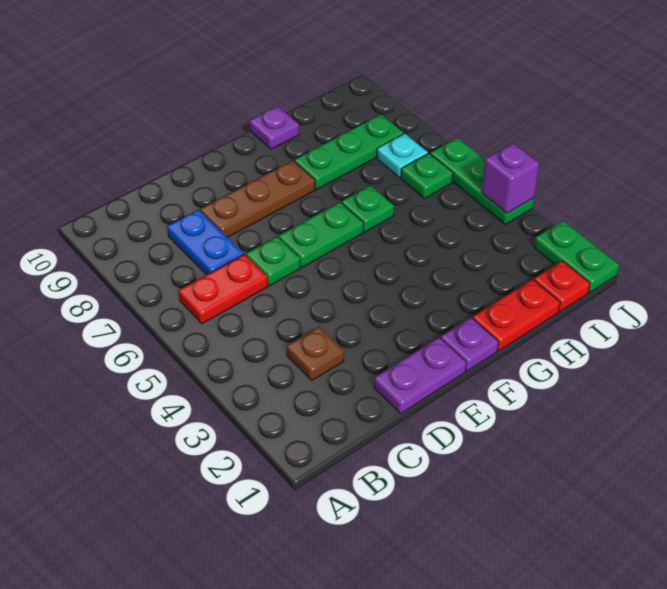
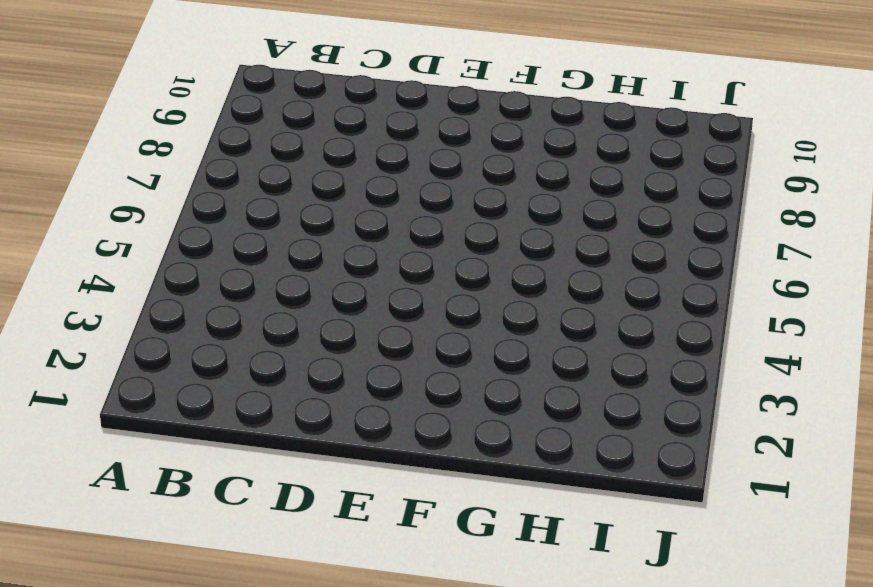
none -> red 1x2 plate [178,254,268,324]
none -> brown 1x1 plate [287,326,344,381]
none -> blue 1x2 plate [167,210,243,275]

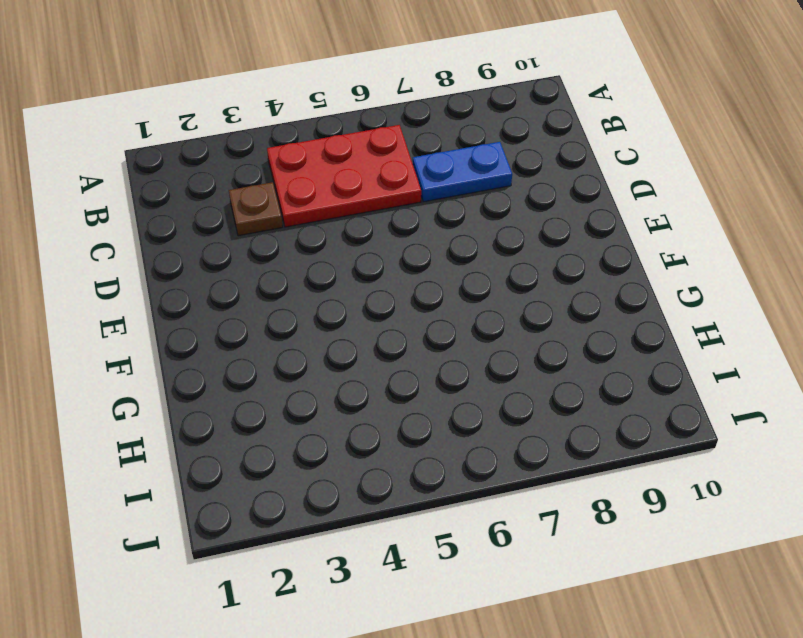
red 2x3 plate [267,125,421,227] -> red 1x2 plate [178,254,268,324]
none -> purple 1x2 plate [374,338,466,414]
none -> green 1x1 plate [246,236,300,286]
none -> brown 1x3 plate [200,160,315,238]

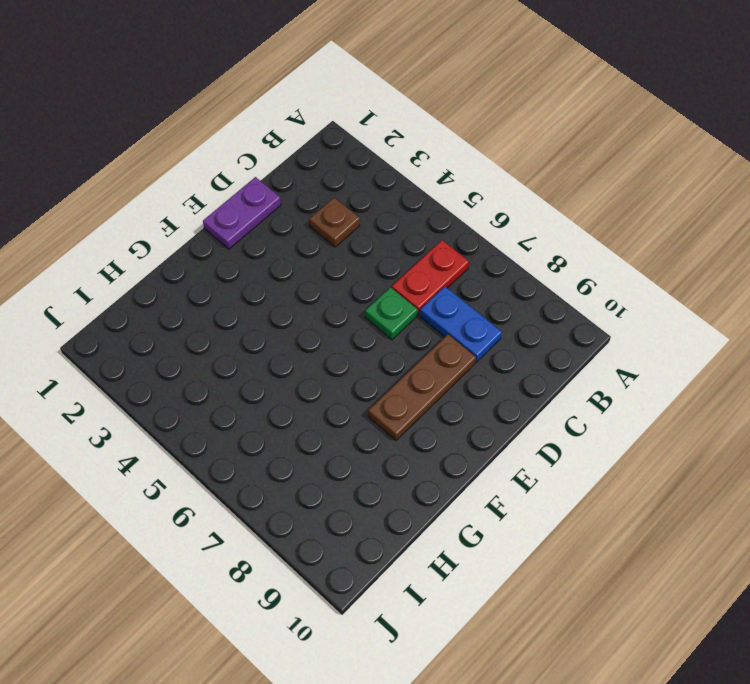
none -> green 1x2 plate [279,202,363,268]
none -> purple 1x1 plate [441,318,498,371]
none -> red 1x2 plate [472,279,560,351]

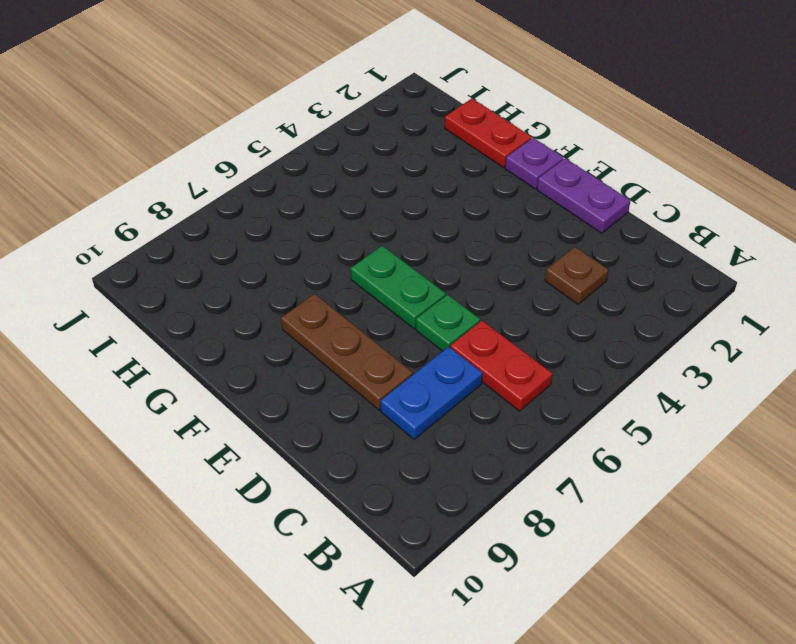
none -> green 1x1 plate [341,185,394,232]
none -> green 1x3 plate [294,114,404,190]
none -> purple 1x1 plate [250,106,299,149]

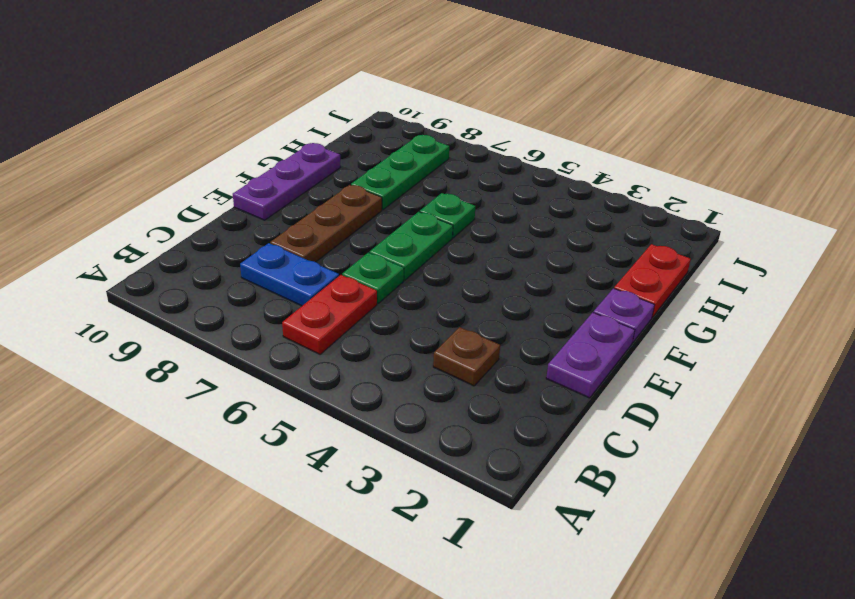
purple 1x3 plate [233,143,340,220] -> purple 1x1 plate [250,106,299,149]
none -> red 1x1 plate [534,261,590,312]
none -> green 1x1 plate [401,153,453,199]
none -> cyan 1x1 plate [377,133,428,178]

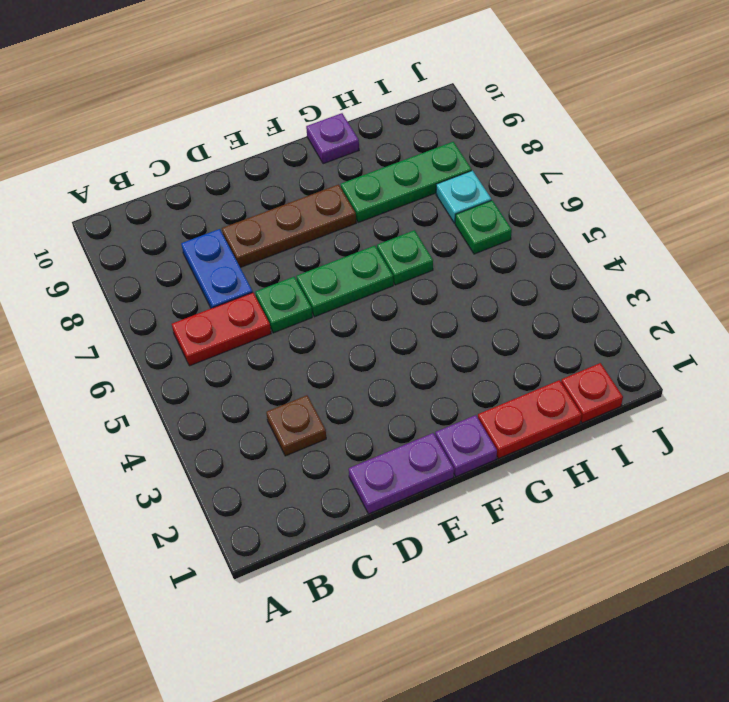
none -> green 1x2 plate [534,221,619,293]
none -> green 1x3 plate [430,138,534,225]
none -> purple 1x1 brick [482,143,539,213]

